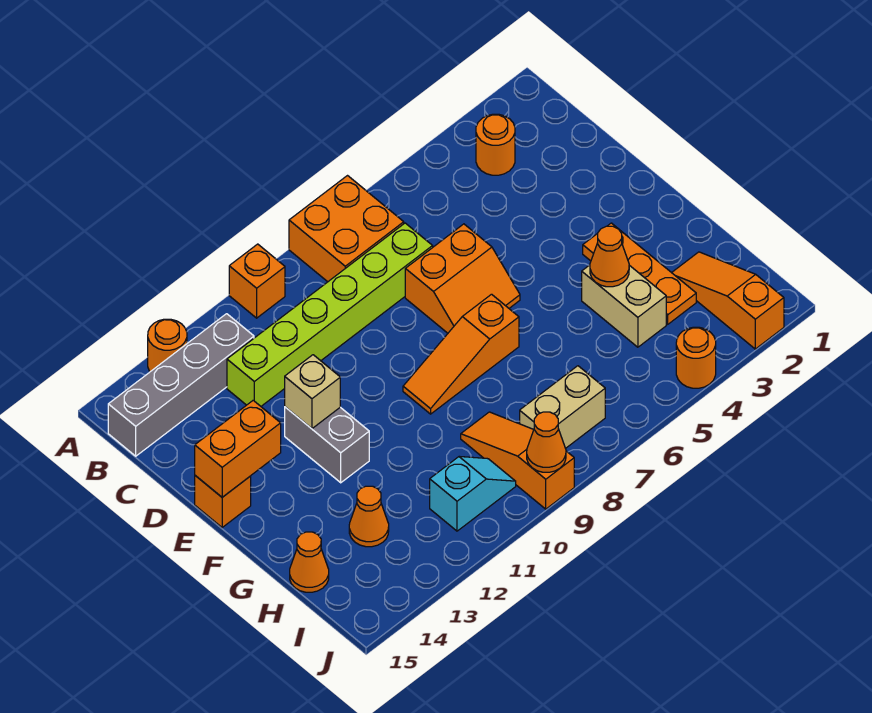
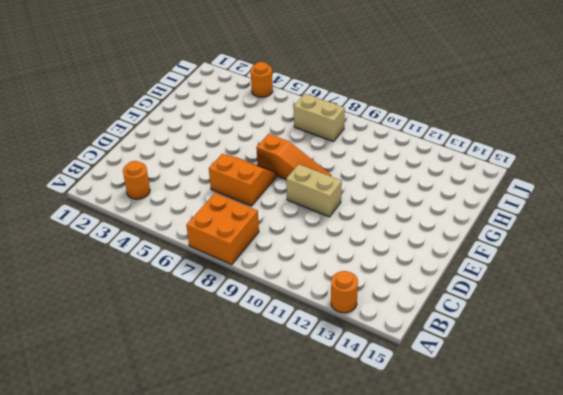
tan 1x2 brick [286,164,342,217] -> tan 1x2 brick turned to [582,265,666,347]
none -> orange 1x1 brick [229,244,285,318]
none -> grey 1x4 brick [108,314,254,456]
none -> lime 1x6 brick [227,223,433,406]

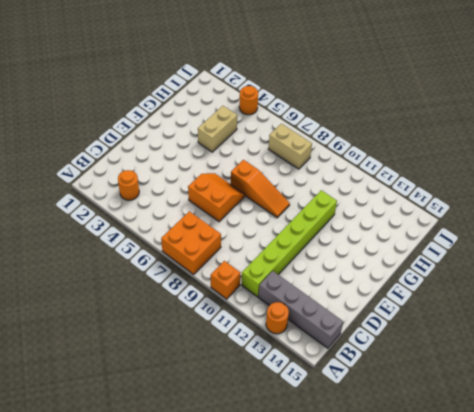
lime 1x6 brick [242,190,337,297] -> lime 1x6 brick turned to [227,223,433,406]
none -> grey 1x2 brick [285,407,369,483]
none -> orange 1x1 brick [195,476,251,527]
none -> orange 1x3 plate [583,223,696,324]

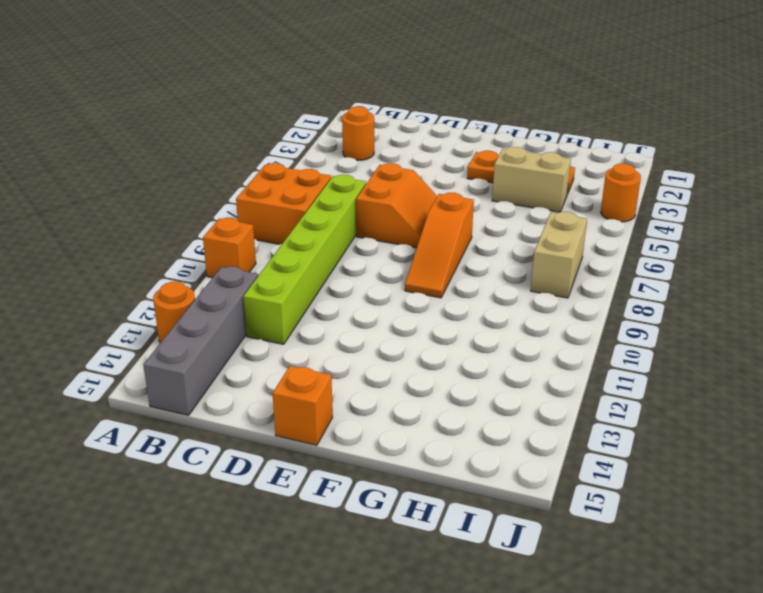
none -> grey 1x2 brick [285,407,369,483]
none -> orange 1x3 slope [672,252,784,349]
none -> orange 1x3 slope [461,412,574,509]

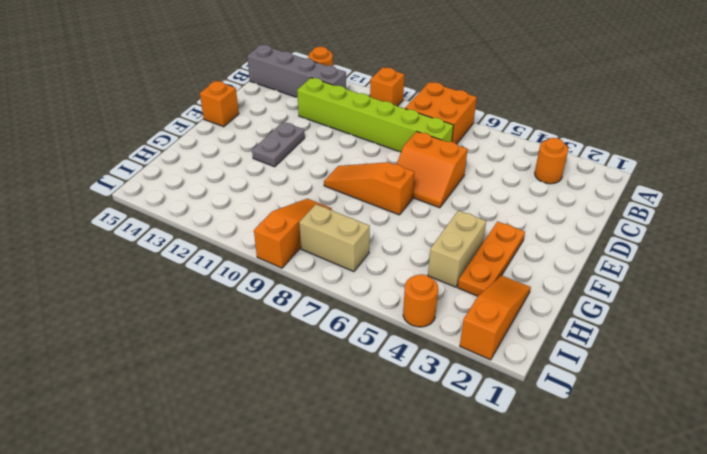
grey 1x2 plate [252,122,305,167] -> grey 1x2 brick [285,407,369,483]
none -> orange 1x1 cone [349,486,389,547]
none -> orange 1x1 cone [290,532,329,592]
none -> cyan 1x2 slope [430,456,516,531]

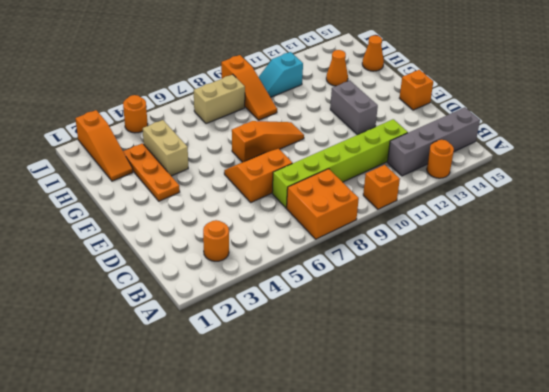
none -> tan 1x1 brick [285,355,340,429]
none -> orange 1x2 brick [195,400,281,497]
none -> orange 1x1 cone [590,226,629,287]

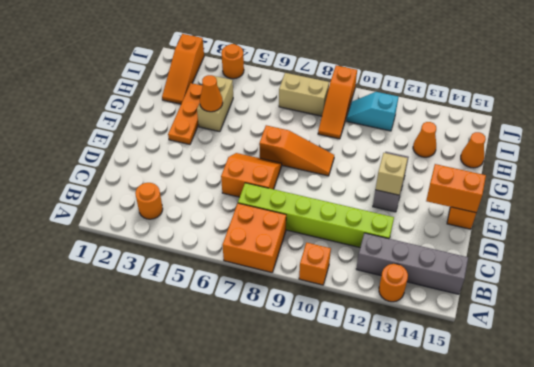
none -> orange 1x1 cone [527,412,566,472]

